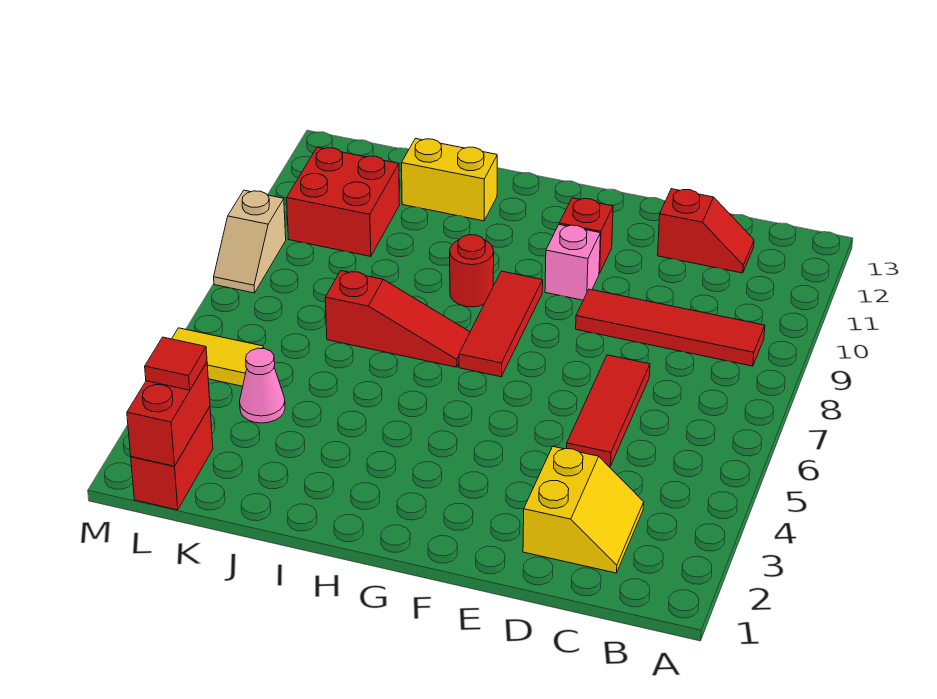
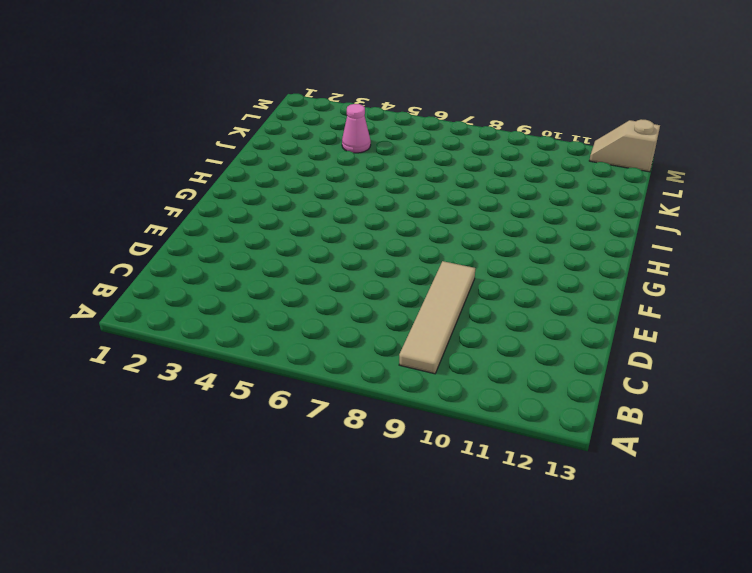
tan 1x4 tile [399,261,475,374] -> red 1x4 tile [576,289,765,366]
tan 1x2 slope [589,119,660,172] -> tan 1x2 slope moved to [214,190,286,293]
none -> yellow 2x2 slope [523,446,644,573]
none -> red 1x2 slope [658,189,754,273]
none -> red 1x3 tile [567,355,650,466]

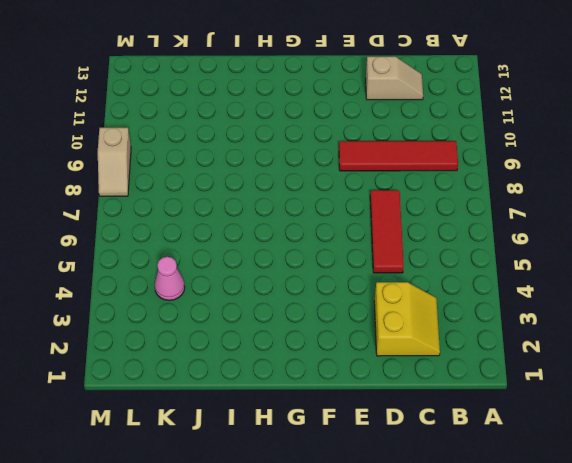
tan 1x2 slope [366,57,423,100] -> red 1x2 slope [658,189,754,273]
none -> pink 1x1 brick [545,225,600,300]
none -> red 1x1 brick [559,198,613,274]
none -> red 1x3 tile [459,271,543,377]

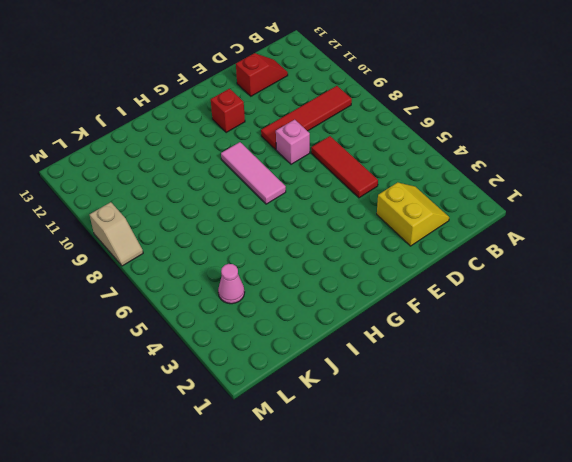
pink 1x1 brick [276,120,310,164] -> pink 1x1 brick moved to [545,225,600,300]
pink 1x3 tile [221,142,286,204] -> red 1x3 tile [459,271,543,377]
none -> red 1x3 slope [325,271,470,367]
none -> red 1x1 round brick [450,235,494,307]
none -> yellow 1x2 brick [402,139,497,221]

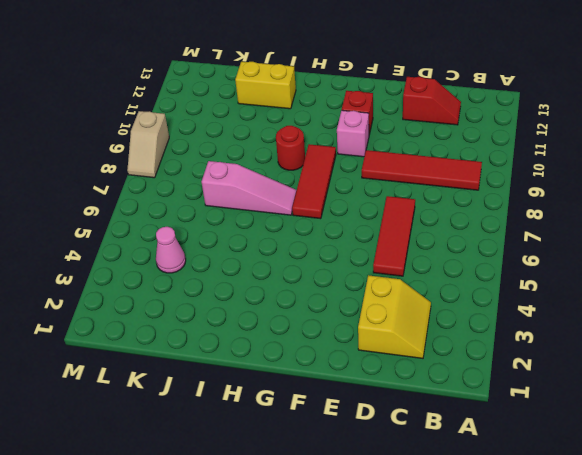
pink 1x3 slope [202,161,296,215] -> red 1x3 slope [325,271,470,367]
none -> red 2x2 brick [287,147,400,257]
none -> red 1x2 brick [131,407,213,510]
none -> yellow 1x2 tile [172,328,264,386]

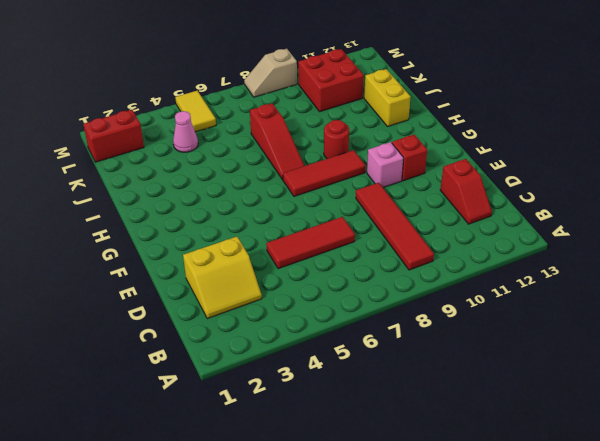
none -> red 1x2 brick [127,362,210,466]
none -> red 1x1 tile [145,337,207,390]

